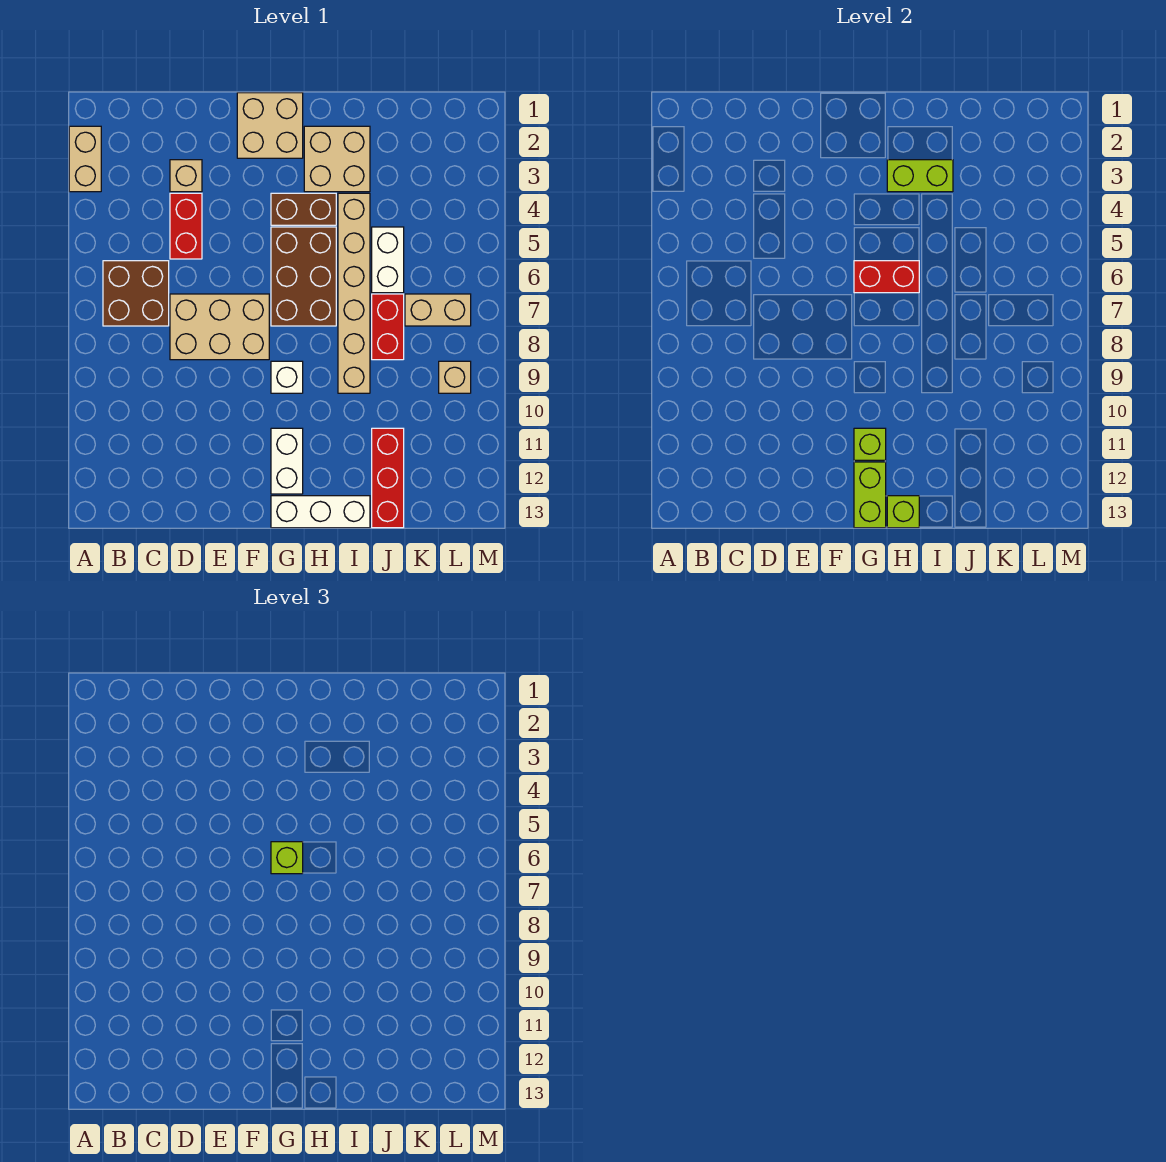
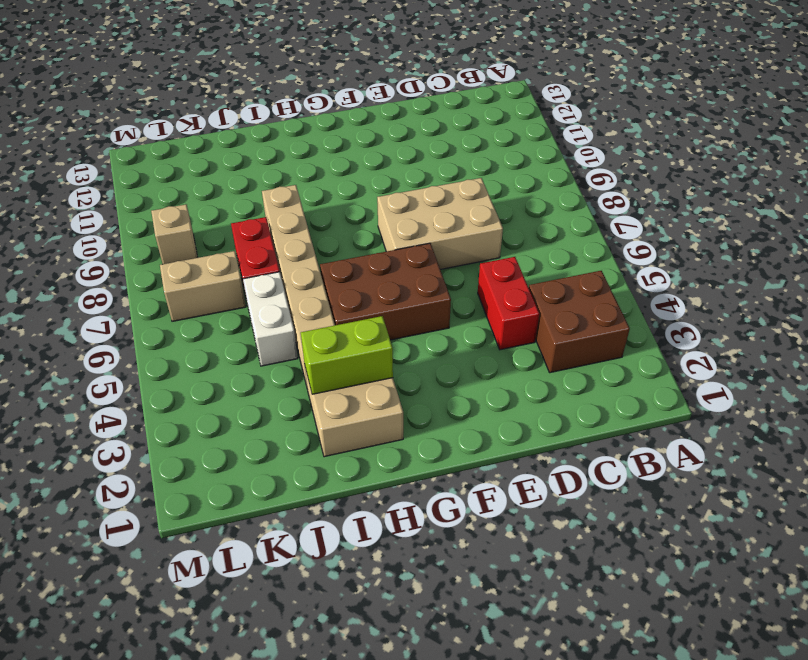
brown 2x2 brick [529,271,630,373] -> brown 2x2 brick moved to [103,261,169,326]
brown 2x3 brick [320,243,451,340] -> brown 2x3 brick turned to [271,227,336,326]
none -> tan 1x2 brick [69,126,101,192]
none -> tan 1x1 brick [170,160,202,192]
none -> tan 2x2 brick [237,93,303,158]

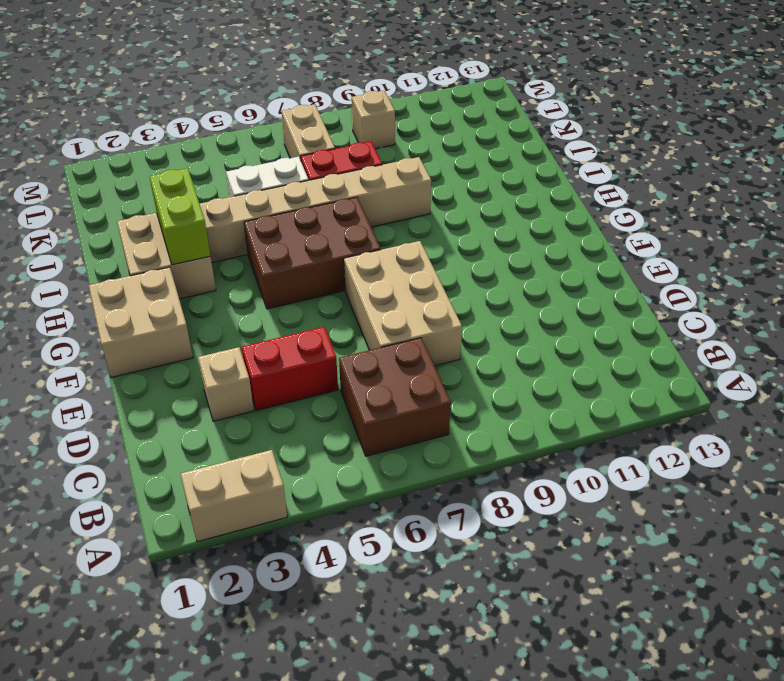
none -> brown 1x2 brick [271,193,336,225]
none -> white 1x1 brick [271,361,303,393]
none -> white 1x2 brick [271,428,303,494]

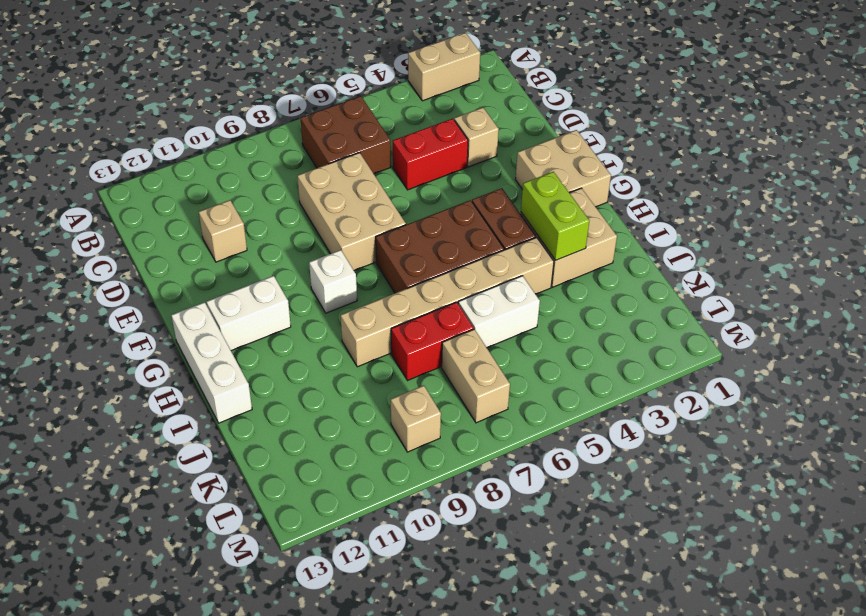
tan 1x1 brick [199,200,247,262] -> none
none -> red 1x3 brick [372,428,404,528]
none -> red 1x2 brick [854,261,919,293]
none -> lime 1x1 brick [854,428,886,460]

